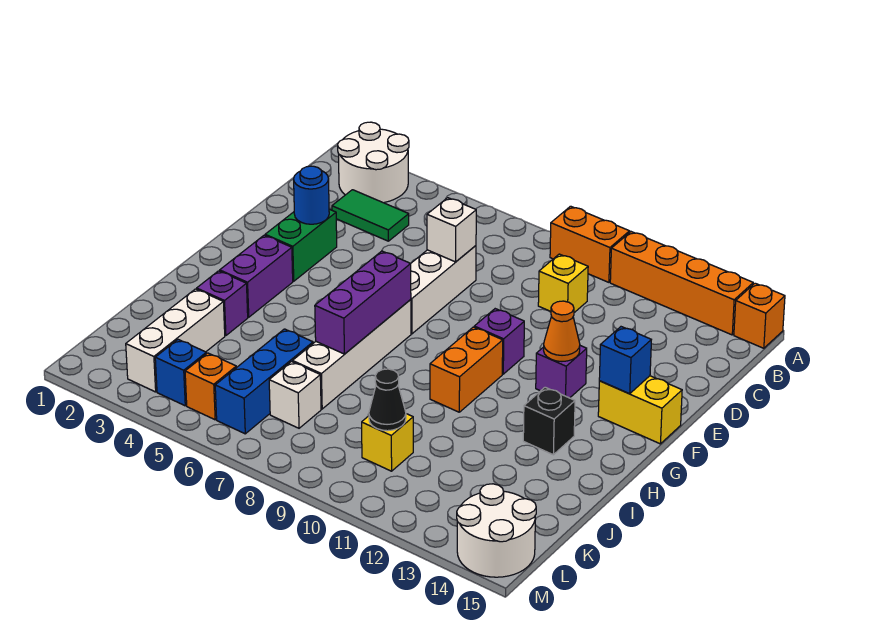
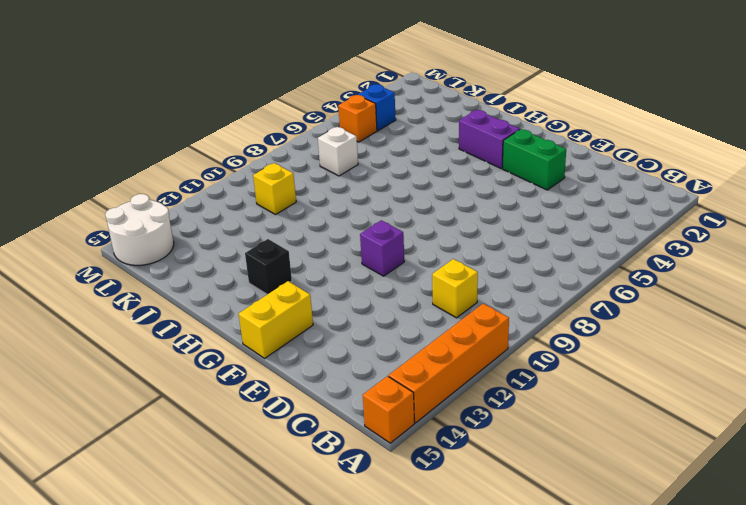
none -> white 2x2 round brick [338,122,409,203]
none -> orange 1x2 brick [550,206,630,282]
none -> green 1x2 tile [332,190,409,241]

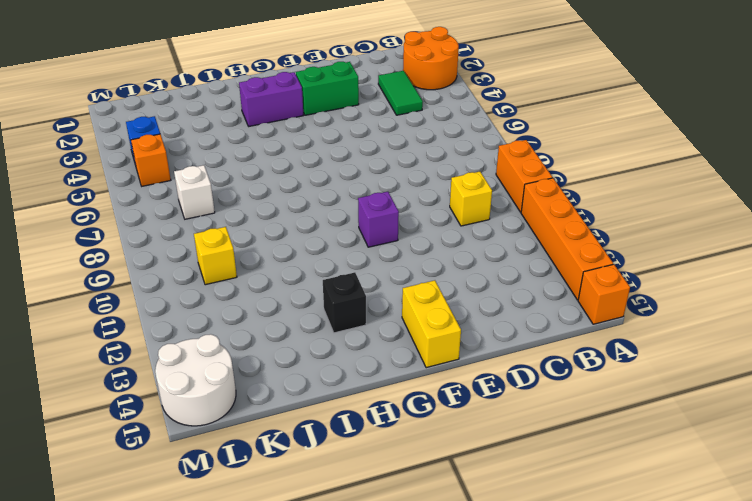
orange 2x2 round brick [403,27,459,90] -> white 2x2 round brick [338,122,409,203]
none -> white 1x3 brick [411,246,476,334]
none -> purple 1x1 brick [536,346,587,398]
none -> white 1x4 brick [293,300,411,409]

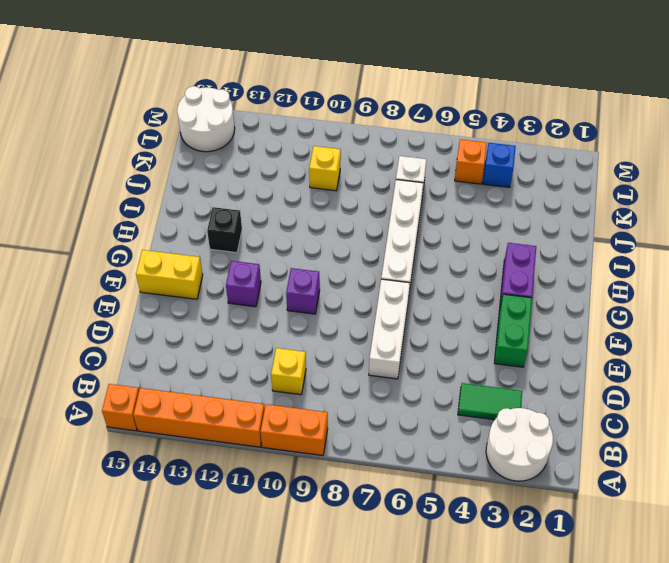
none -> orange 1x2 brick [430,327,503,412]
none -> purple 1x1 brick [197,271,248,336]
none -> white 1x3 brick [126,289,225,392]

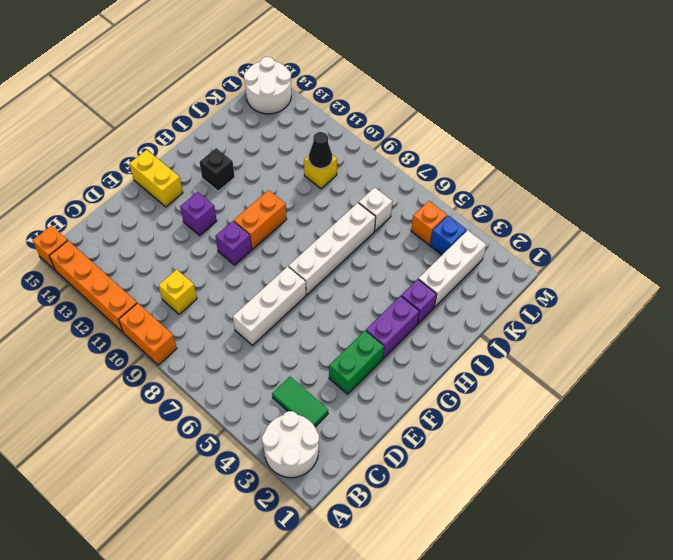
none -> blue 1x3 brick [215,329,313,434]
none -> white 1x1 brick [427,198,476,262]
none -> blue 1x1 round brick [294,166,329,224]

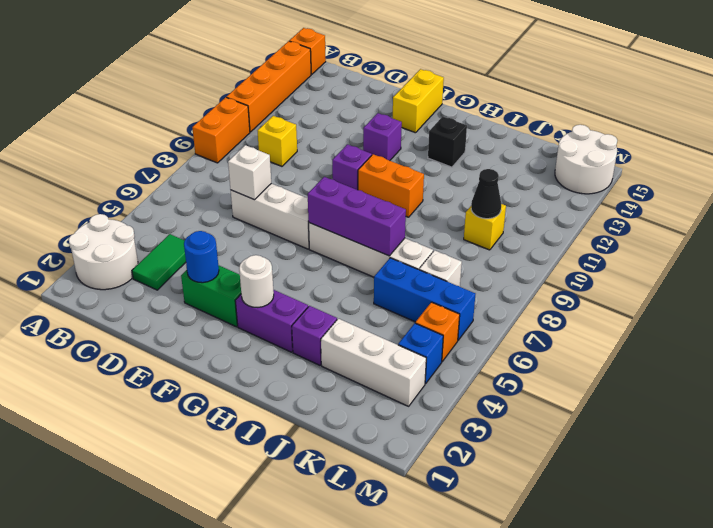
white 1x1 round brick [239,255,274,307] -> none
none -> orange 1x1 cone [544,301,580,361]
none -> blue 1x1 brick [599,327,651,394]

